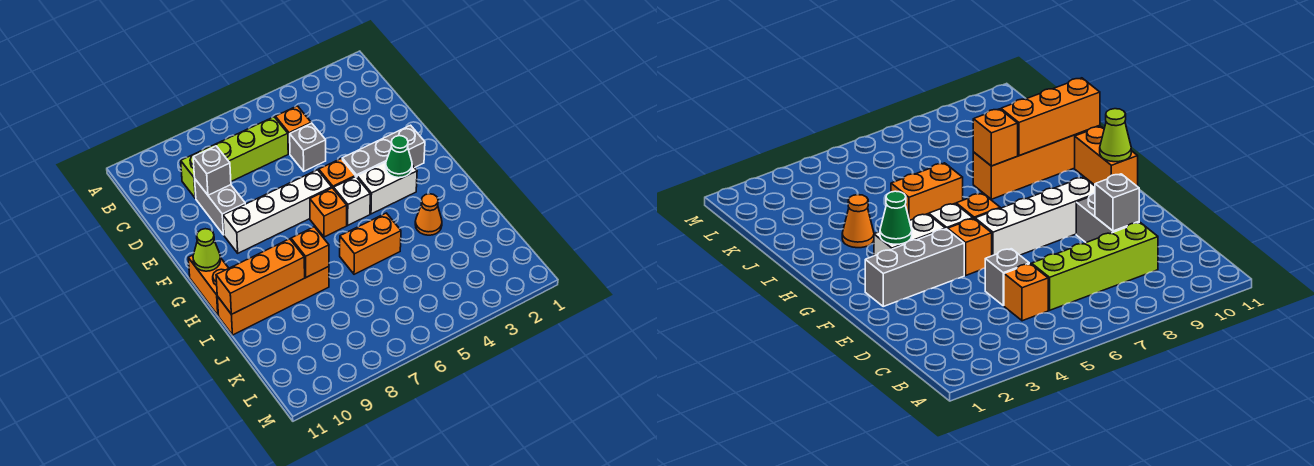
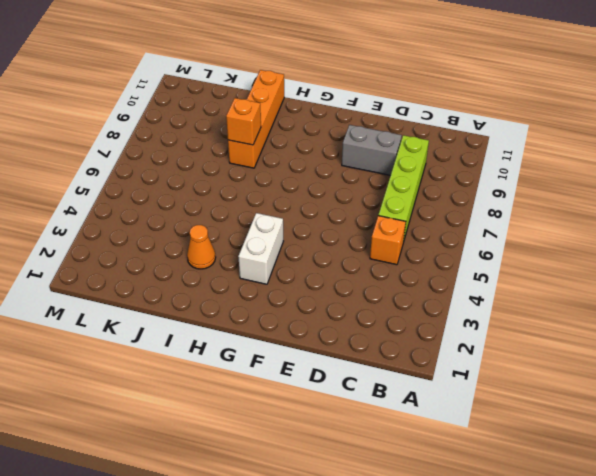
none -> grey 1x1 brick [290,123,326,171]
none -> grey 1x3 brick [342,125,425,177]
none -> orange 1x1 brick [319,159,355,189]

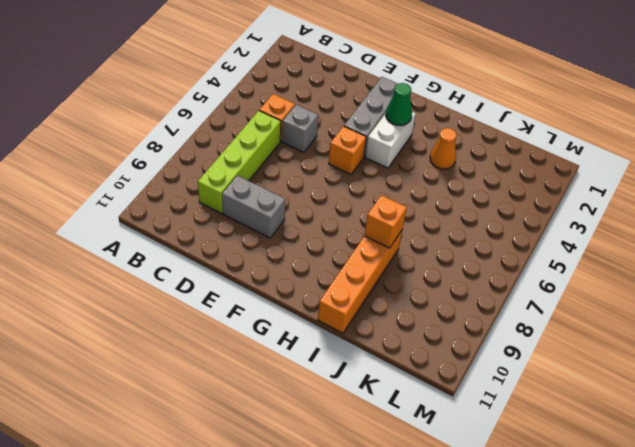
none -> white 1x4 brick [223,170,332,253]
none -> white 1x1 brick [334,176,370,225]
none -> orange 1x1 brick [310,188,347,237]

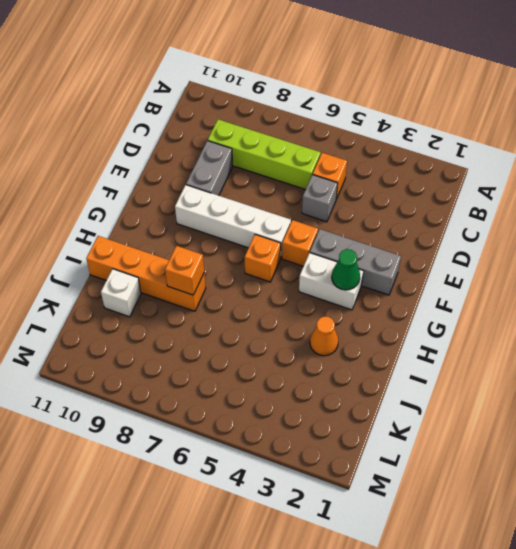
white 1x1 brick [101,269,141,317] -> white 1x1 brick moved to [334,176,370,225]
none -> orange 1x2 brick [188,255,229,315]
none -> orange 1x2 brick [340,213,401,274]
none -> grey 1x1 brick [193,146,231,195]

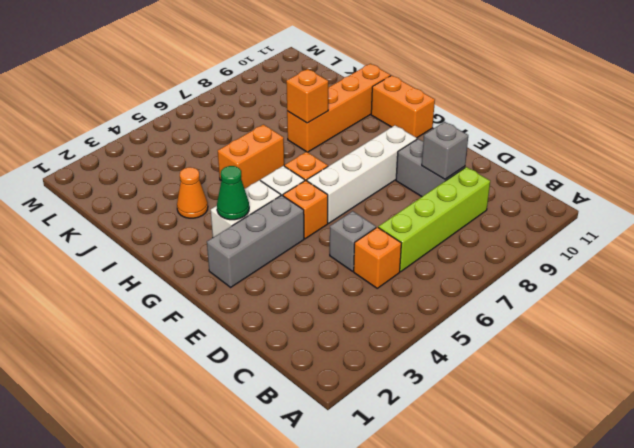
none -> lime 1x1 cone [193,229,220,271]
none -> orange 1x3 brick [216,239,305,314]

